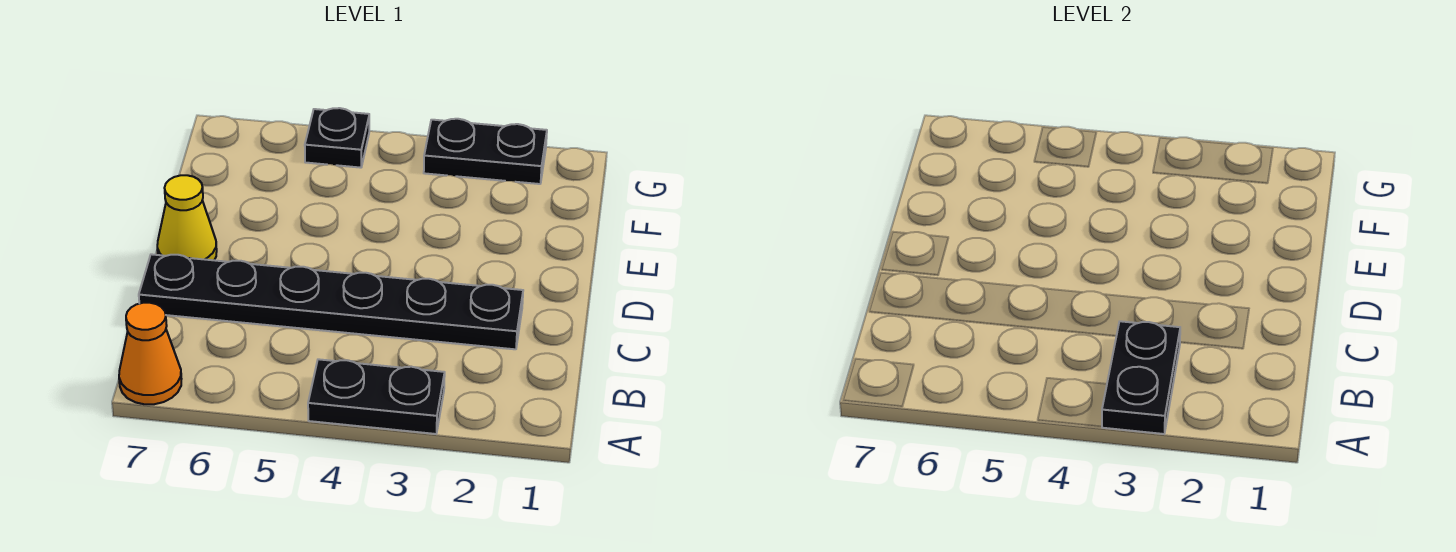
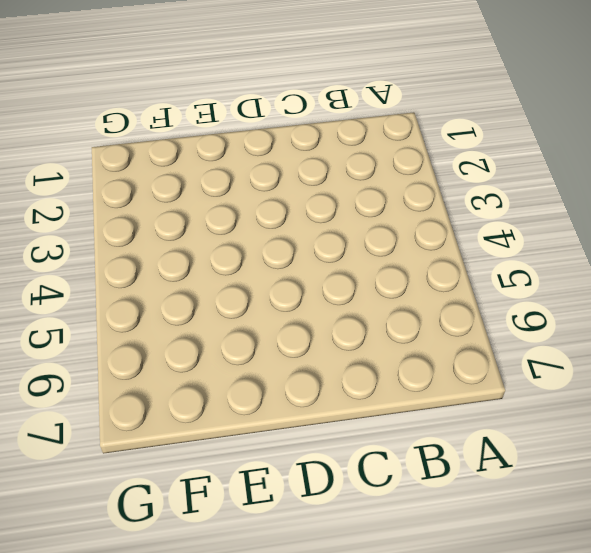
none -> black 1x2 plate [308,359,445,434]
none -> orange 1x1 cone [119,303,181,404]

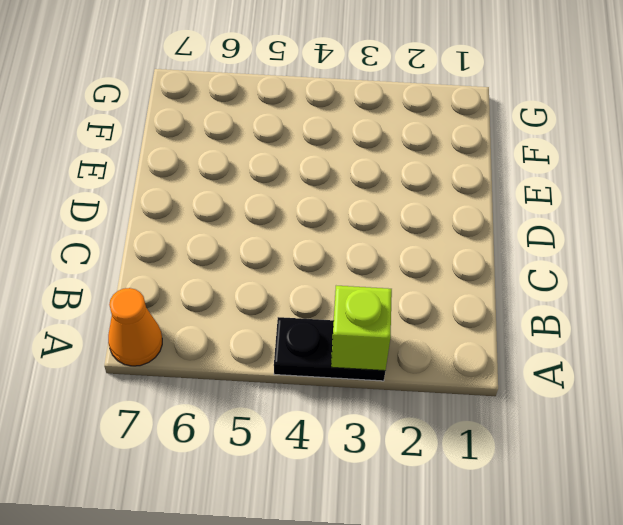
lime 1x1 brick [331,286,392,371] -> black 1x2 plate [1102,321,1180,434]
none -> black 1x6 plate [139,254,523,349]
none -> yellow 1x1 cone [157,175,217,260]

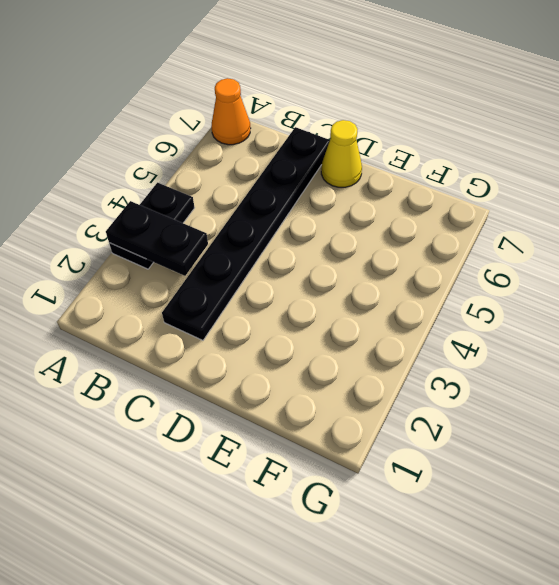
none -> black 1x2 plate [424,119,547,184]
none -> black 1x1 plate [305,108,369,168]

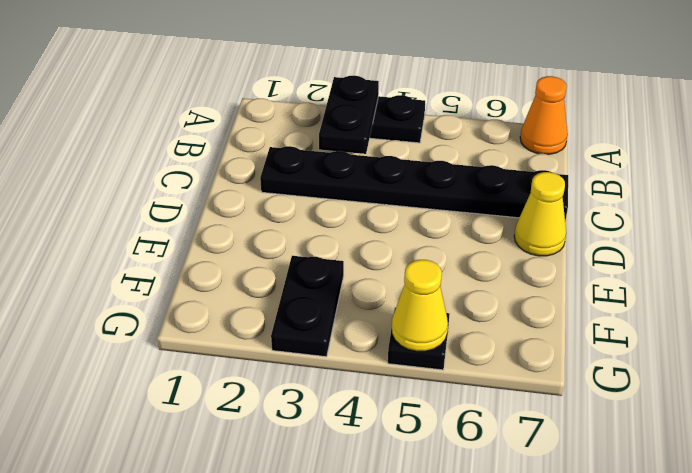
black 1x2 plate [271,256,344,357] -> black 1x2 plate turned to [424,119,547,184]
yellow 1x1 cone [392,260,448,351] -> none

